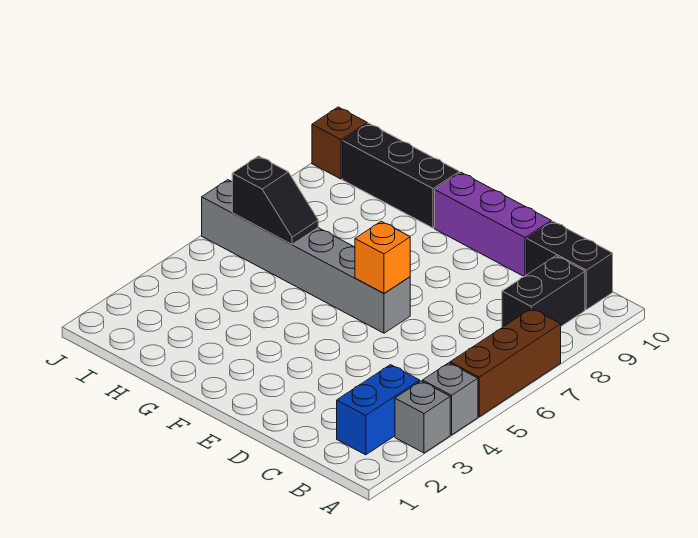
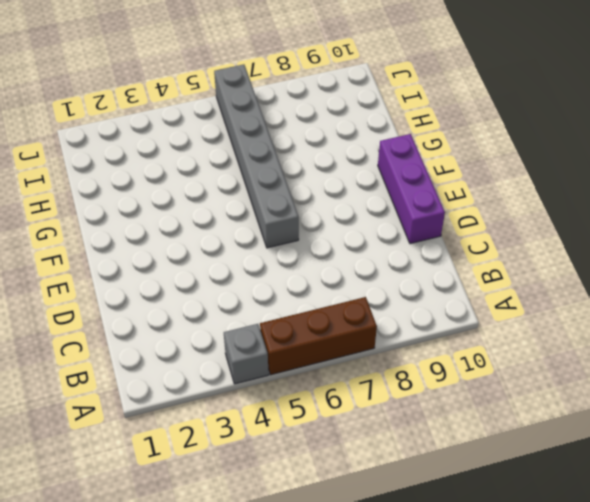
none -> grey 1x1 brick [395,381,450,453]
none -> blue 1x2 brick [337,365,420,455]
none -> black 1x2 brick [502,256,585,327]

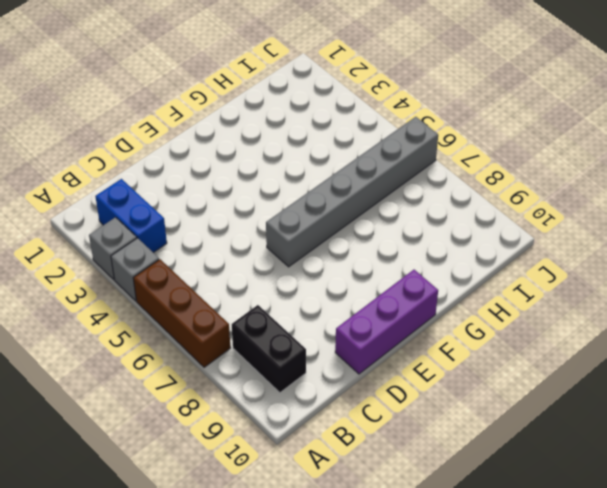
none -> black 1x2 brick [527,221,613,310]
none -> black 1x3 brick [343,123,459,228]
none -> brown 1x1 brick [312,107,367,179]

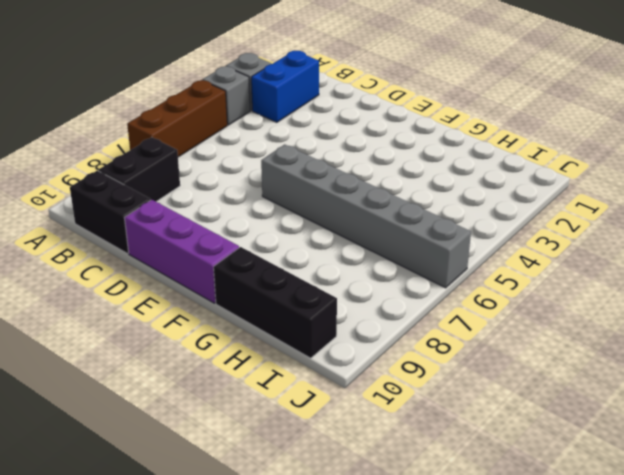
none -> brown 1x1 brick [312,107,367,179]
none -> orange 1x1 brick [355,221,410,293]
none -> black 1x2 slope [232,156,318,244]

